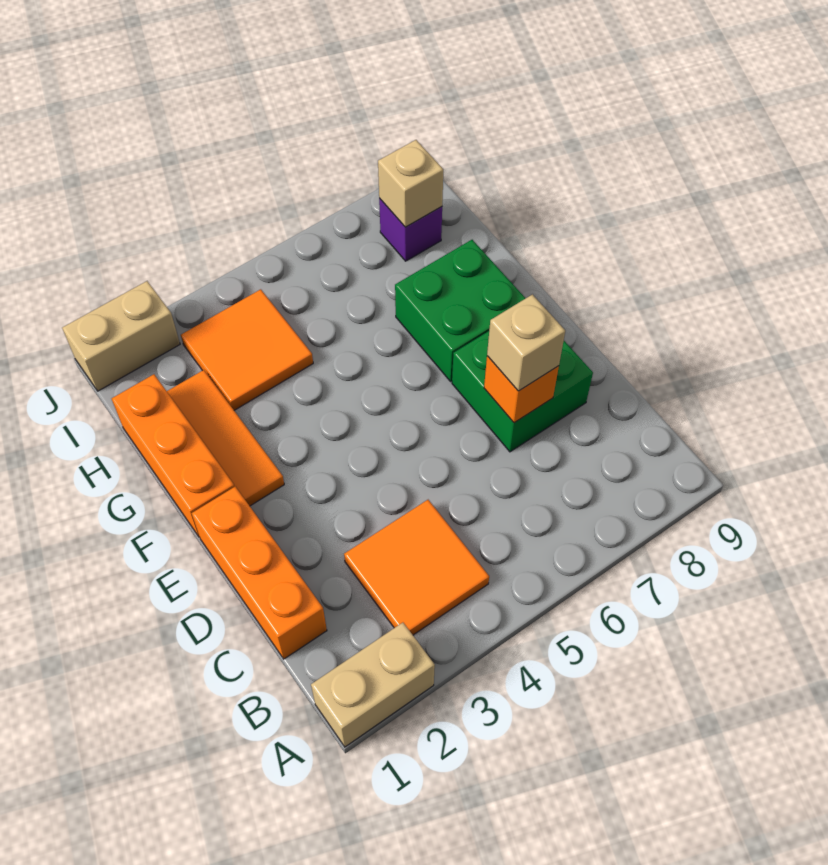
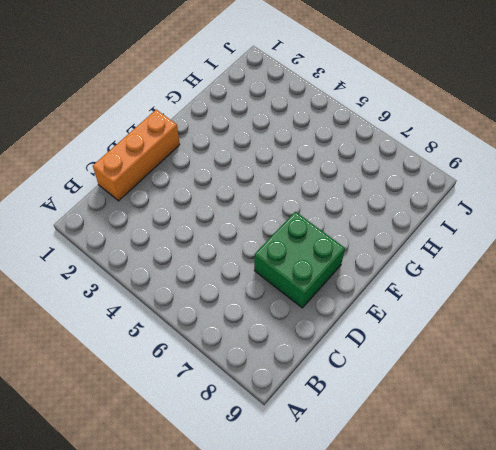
none -> tan 1x2 brick [311,623,435,747]
none -> orange 2x2 tile [344,500,489,635]
none -> orange 1x3 brick [112,374,235,537]

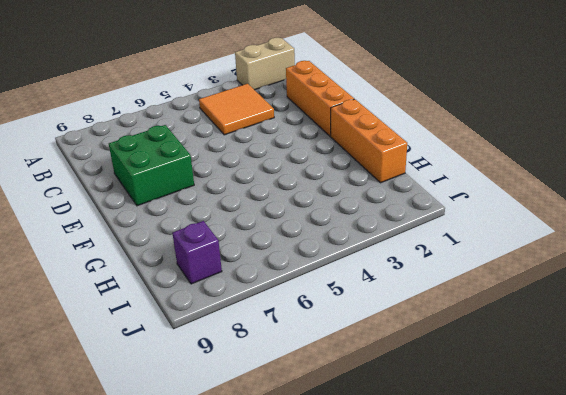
none -> orange 1x3 tile [167,370,284,506]
none -> green 2x2 brick [395,240,526,381]
none -> orange 2x2 tile [181,289,313,410]

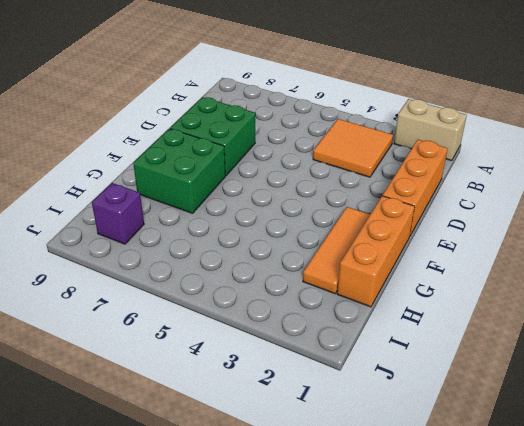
none -> orange 2x2 tile [181,289,313,410]
none -> tan 1x2 brick [62,281,180,391]
none -> orange 1x1 brick [484,356,559,423]

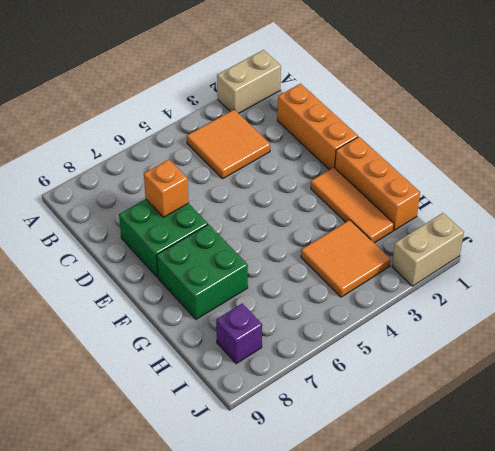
none -> tan 1x1 brick [378,140,443,227]
none -> tan 1x1 brick [487,294,565,391]

